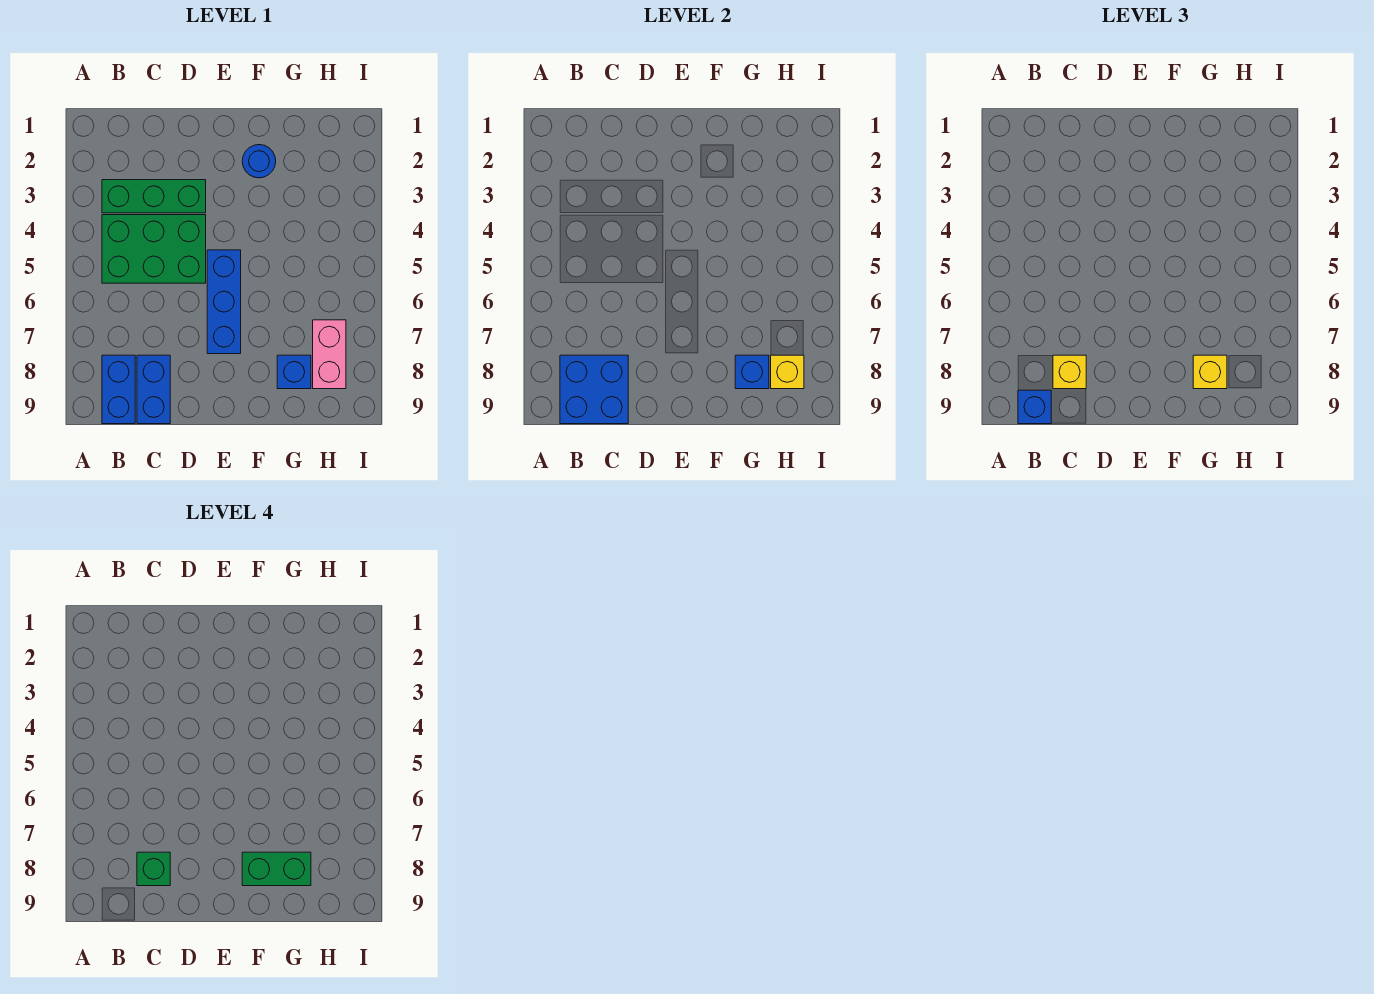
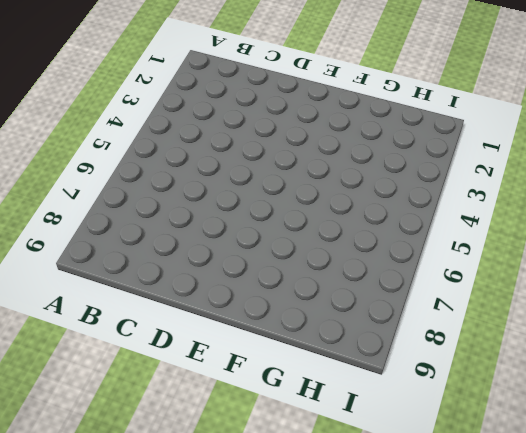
none -> green 1x3 brick [102,180,206,213]
none -> green 2x3 brick [102,215,206,283]
none -> blue 1x2 brick [102,355,135,424]

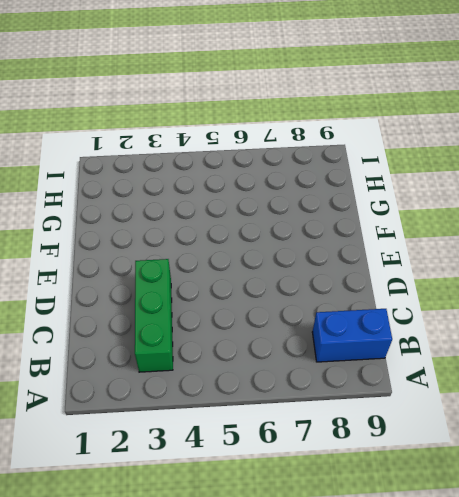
none -> green 2x3 brick [102,215,206,283]
none -> blue 1x2 brick [137,355,170,424]
none -> blue 1x3 brick [207,250,241,354]

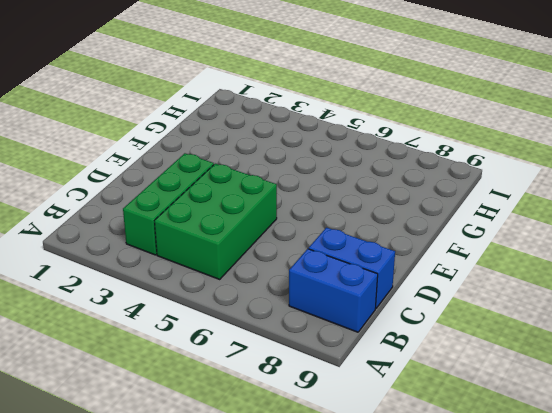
none -> blue 1x3 brick [207,250,241,354]
none -> blue 1x1 round brick [242,145,276,178]
none -> blue 1x1 brick [277,355,311,389]

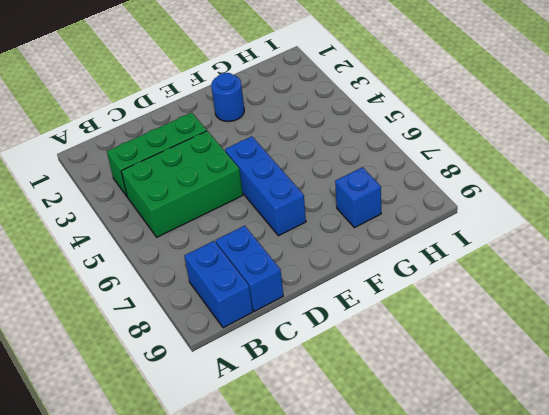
none -> pink 1x2 brick [313,320,346,389]
none -> blue 2x2 brick [560,355,628,424]
none -> blue 1x1 brick [735,355,769,389]

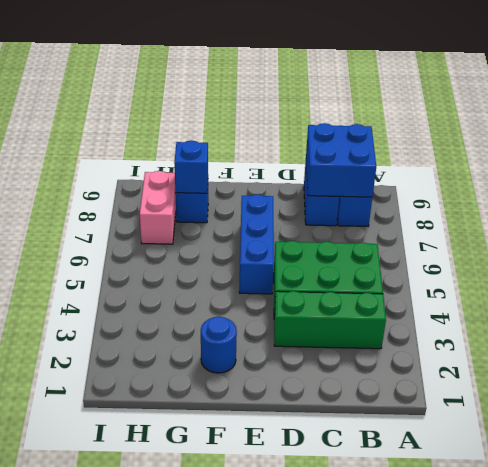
none -> yellow 1x1 brick [771,355,804,389]
none -> blue 1x1 brick [1018,390,1051,424]
none -> yellow 1x1 brick [1053,355,1086,389]

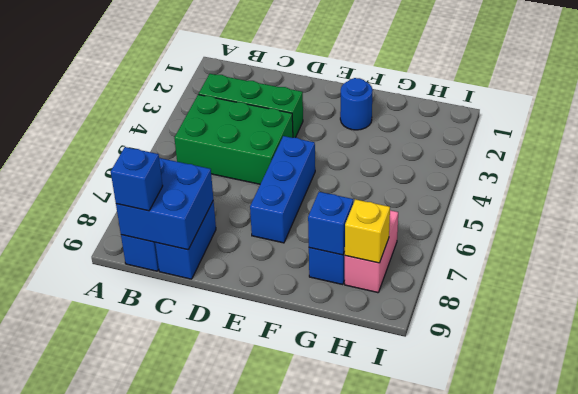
none -> yellow 1x1 brick [1053,355,1086,389]
none -> yellow 1x1 brick [1193,355,1227,389]
none -> green 1x1 brick [137,852,170,886]

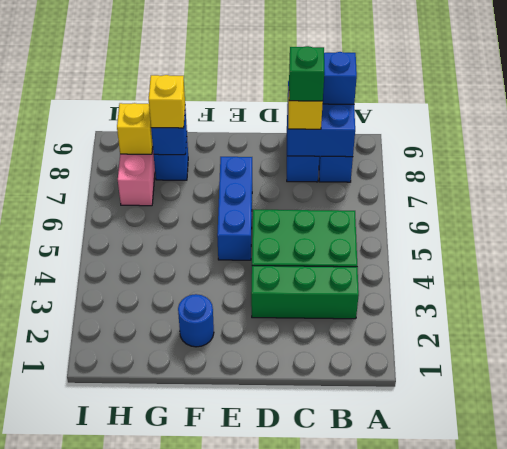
none -> green 1x2 brick [242,852,311,886]

